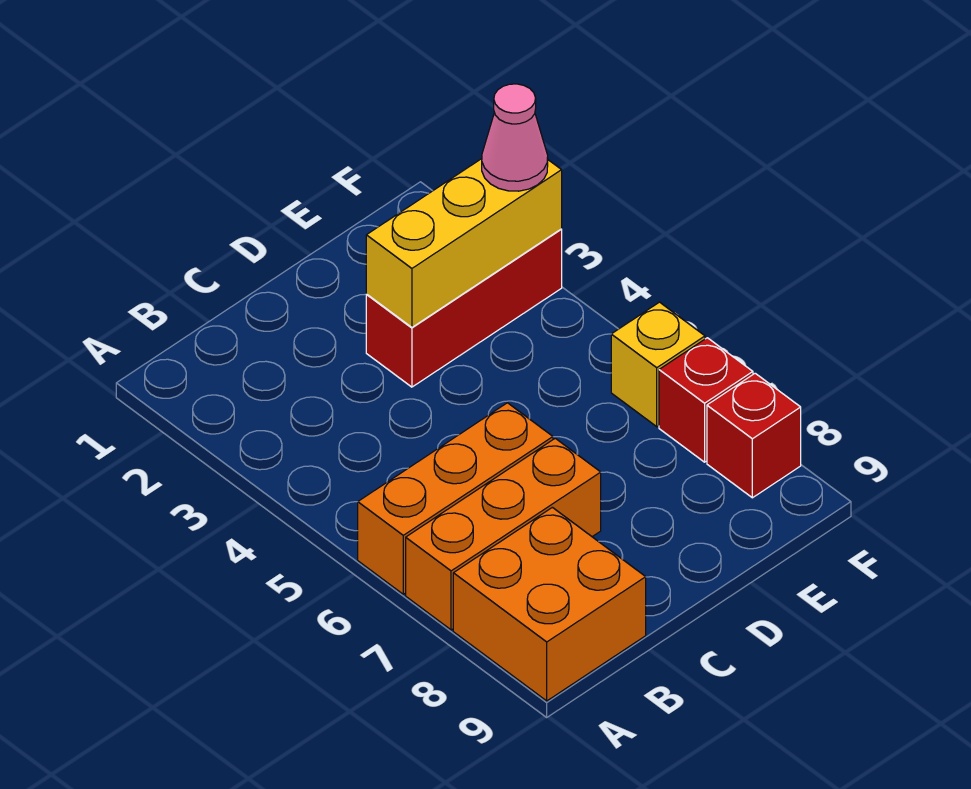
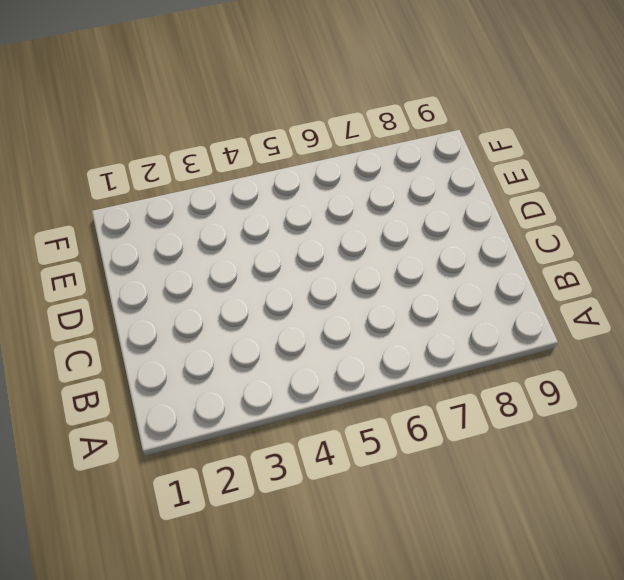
none -> orange 1x3 brick [358,403,553,594]
none -> orange 1x3 brick [406,438,601,630]

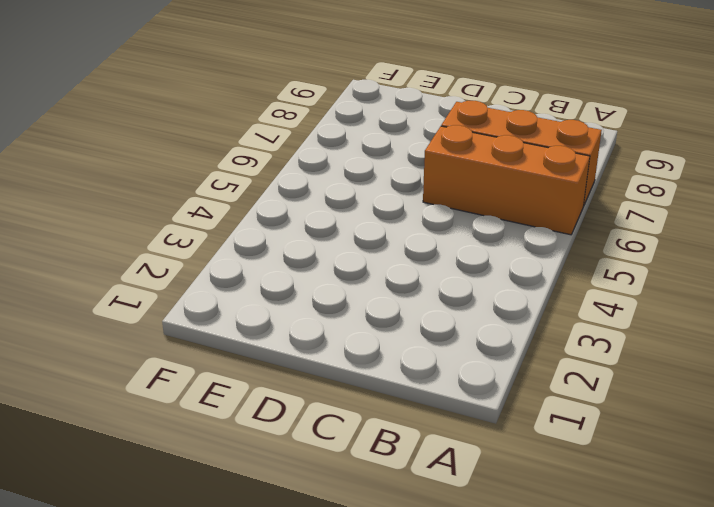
none -> orange 2x2 brick [453,507,646,701]
none -> red 1x3 brick [366,229,562,387]

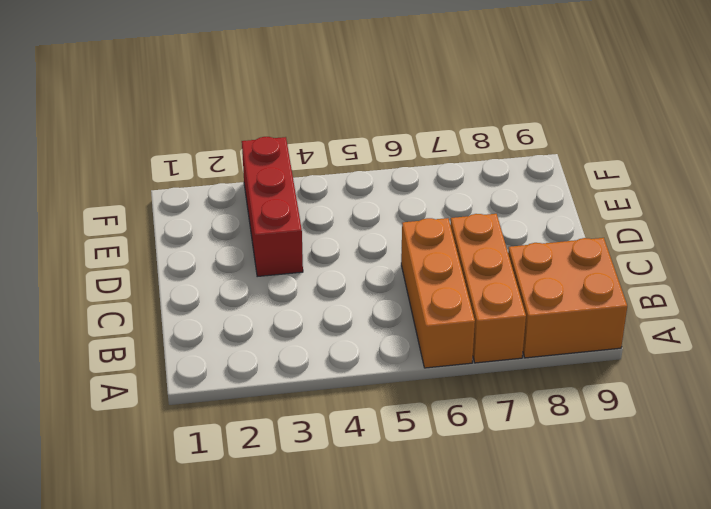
none -> yellow 1x1 brick [611,302,705,427]
none -> red 1x1 brick [659,338,753,462]

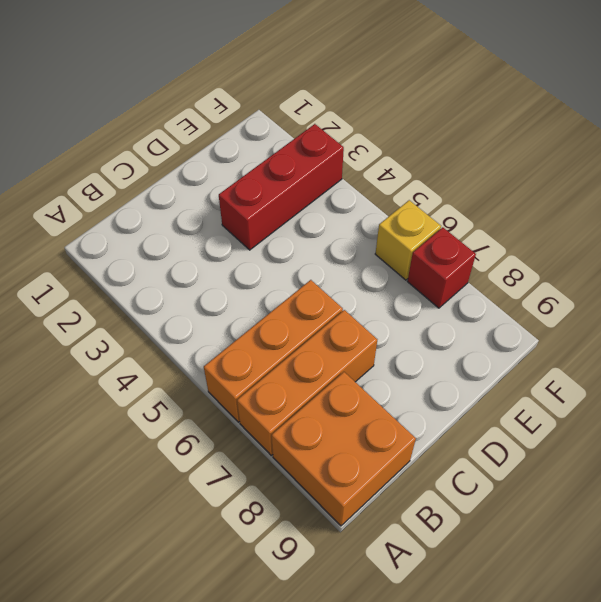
none -> red 1x1 brick [707,373,801,498]
none -> yellow 1x3 brick [366,159,562,327]

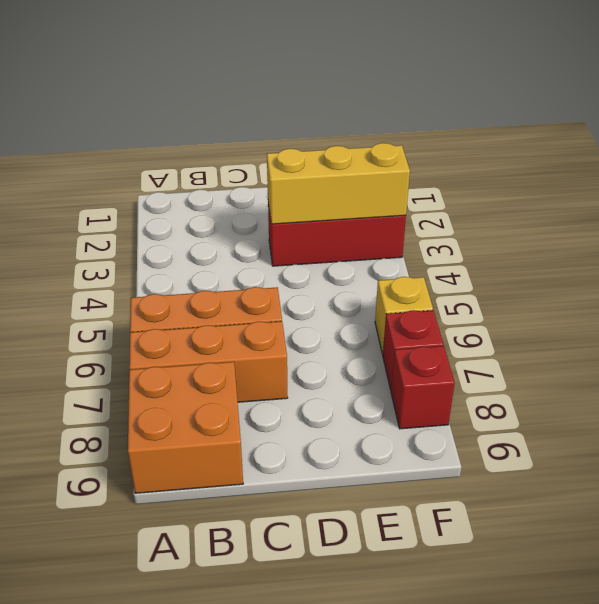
none -> pink 1x1 cone [482,84,548,191]

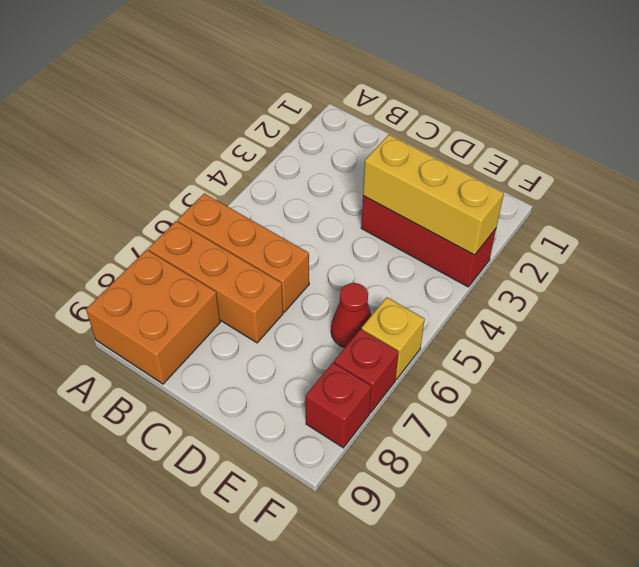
red 1x1 cone [331,283,372,348] -> none
none -> pink 1x1 cone [482,84,548,191]

